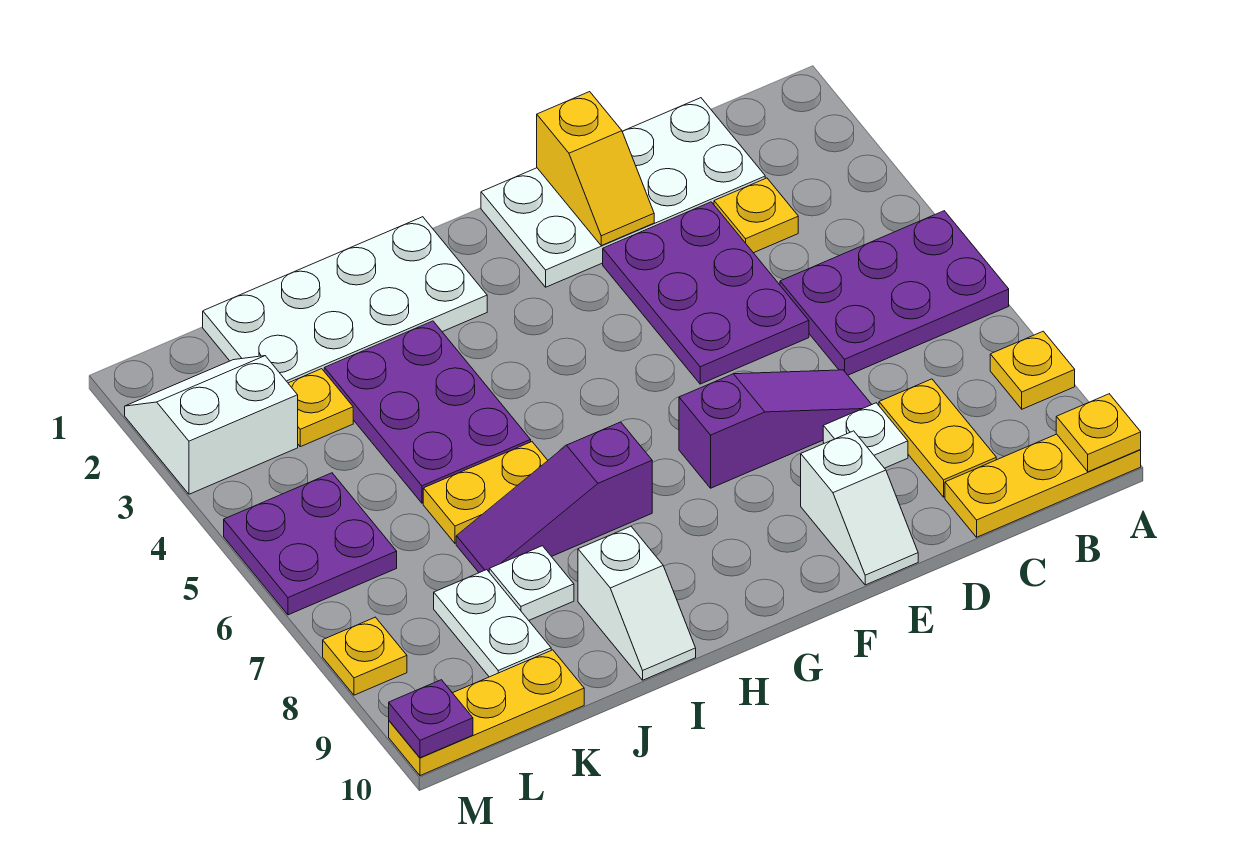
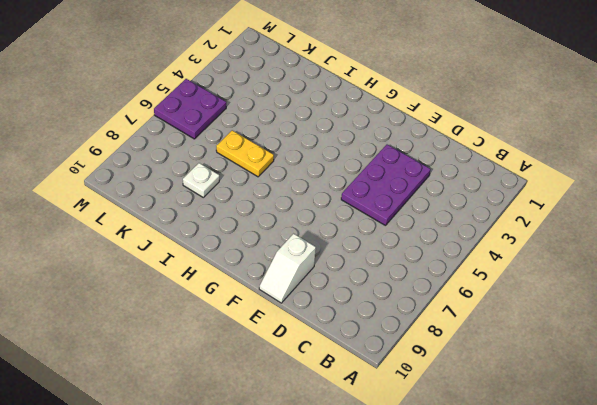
none -> purple 2x3 plate [780,211,1009,375]
none -> yellow 1x1 plate [990,331,1075,409]
none -> yellow 1x3 plate [945,434,1141,537]

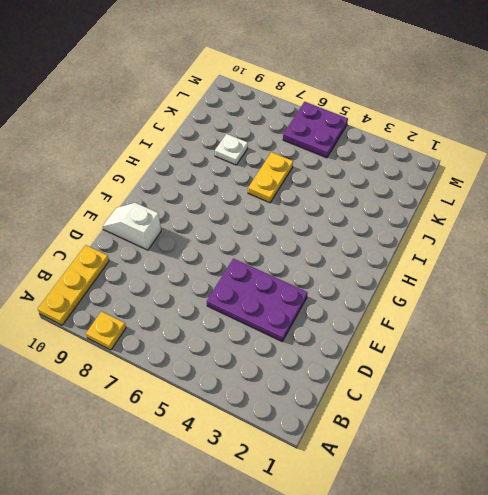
none -> purple 2x3 plate [780,211,1009,375]
none -> white 2x4 plate [481,98,765,287]
none -> yellow 1x1 plate [714,178,798,253]

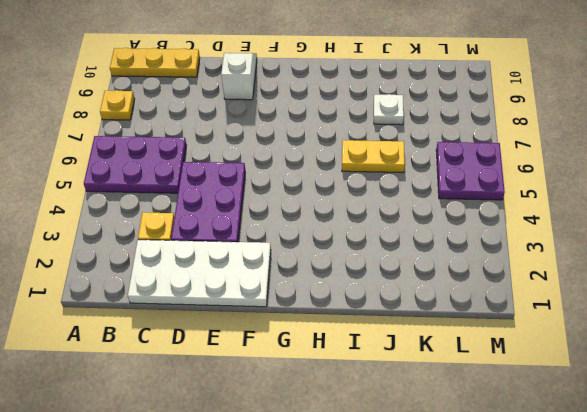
none -> yellow 1x2 plate [879,379,996,497]
none -> purple 1x3 slope [679,370,872,488]
none -> white 1x1 plate [823,403,908,468]

